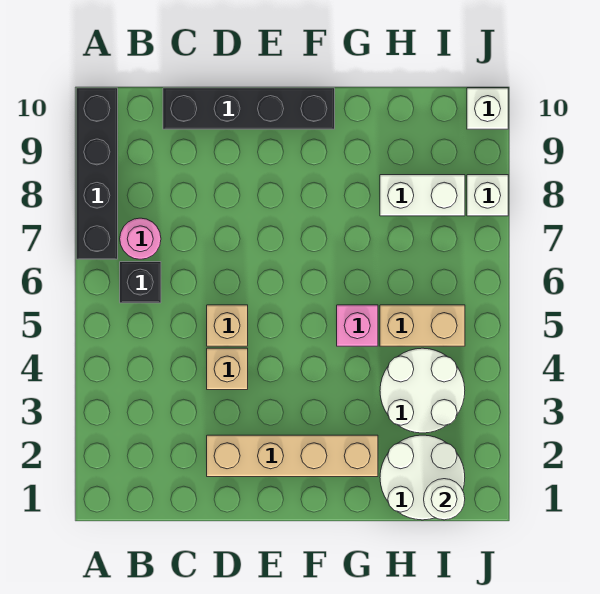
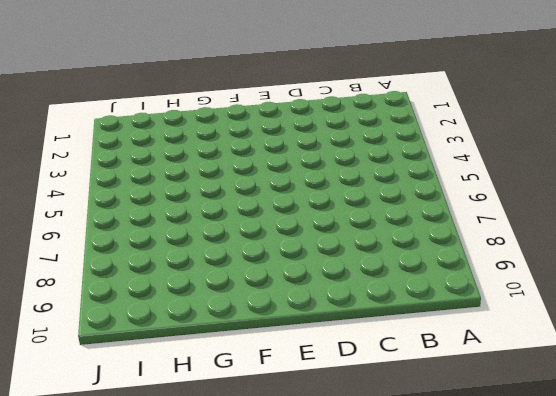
none -> black 1x4 brick [76,88,118,259]
none -> black 1x1 brick [120,262,161,303]
none -> pink 1x1 round brick [120,218,161,259]

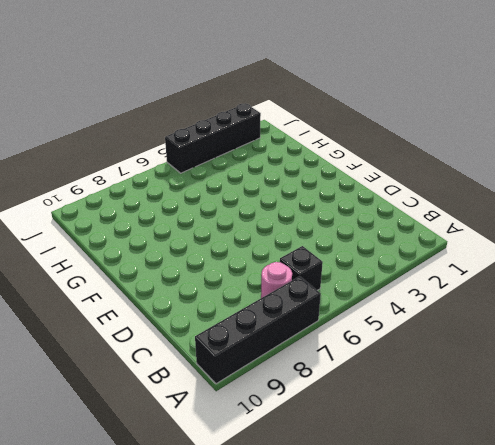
black 1x4 brick [165,104,261,173] -> black 1x4 brick turned to [163,88,335,129]
none -> tan 1x4 brick [207,435,378,477]
none -> tan 1x1 brick [207,348,248,390]
none -> tan 1x1 brick [207,305,248,346]

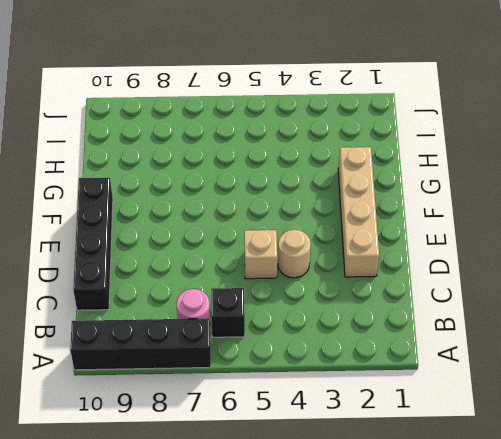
tan 1x1 round brick [278,230,311,278] -> tan 1x1 brick [207,348,248,390]
none -> pink 1x1 brick [337,305,378,346]
none -> white 2x2 round brick [380,435,465,520]
none -> white 2x2 round brick [380,348,465,433]

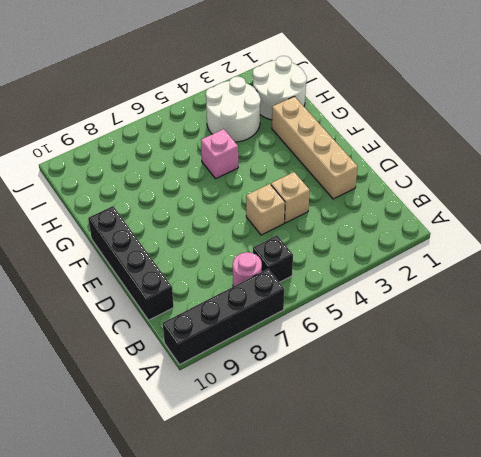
none -> tan 1x2 brick [380,305,465,346]
none -> white 1x2 brick [380,175,465,216]
none -> white 1x1 brick [467,175,508,216]

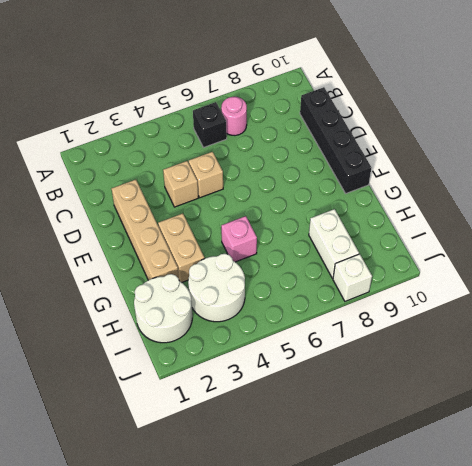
tan 1x2 brick [158,213,205,282] -> tan 1x2 brick moved to [380,305,465,346]
none -> black 1x4 brick [76,88,118,259]
none -> white 1x1 brick [467,88,508,129]
none -> white 1x1 round brick [424,479,465,520]

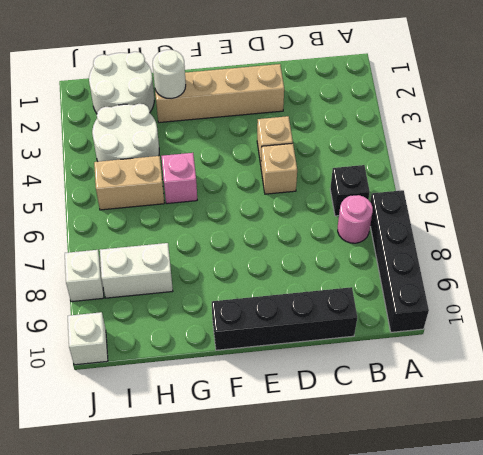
white 1x1 round brick [153,50,186,99] -> white 1x1 round brick moved to [424,479,465,520]

